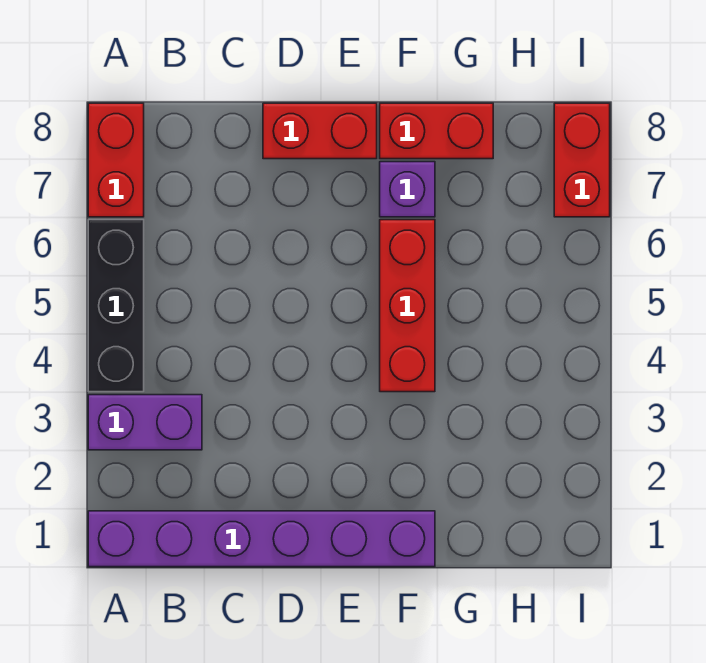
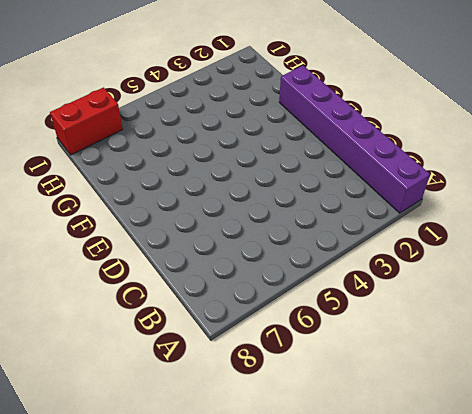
none -> purple 1x2 brick [88,395,202,450]
none -> black 1x3 brick [88,220,144,392]

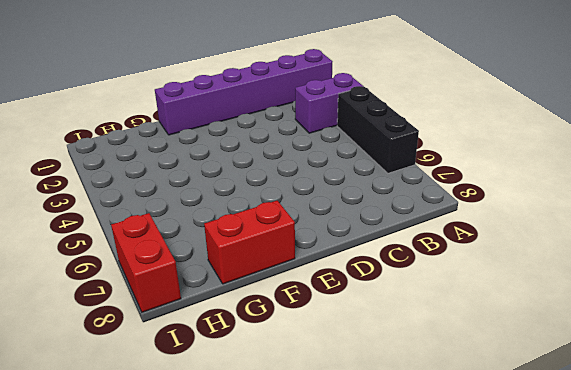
none -> red 1x2 brick [88,103,144,217]
none -> red 1x2 brick [263,103,377,159]

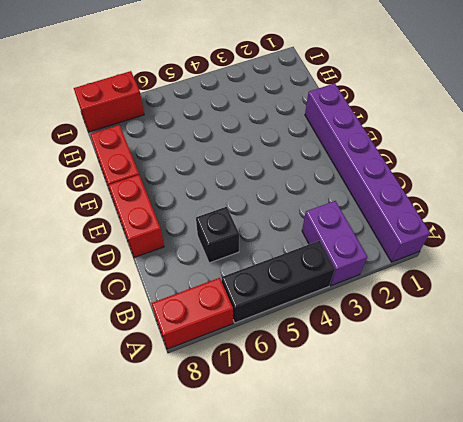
black 1x1 brick [196,207,239,263] -> none
none -> red 1x3 brick [380,220,435,392]
none -> purple 1x1 brick [380,162,435,217]

